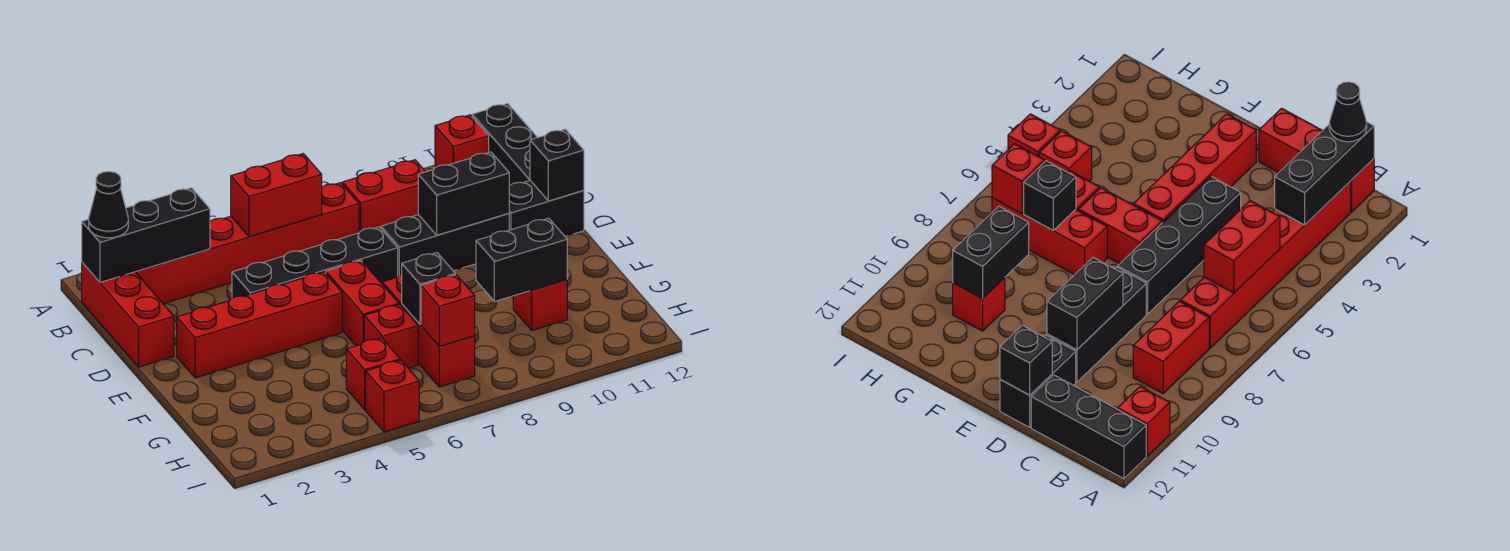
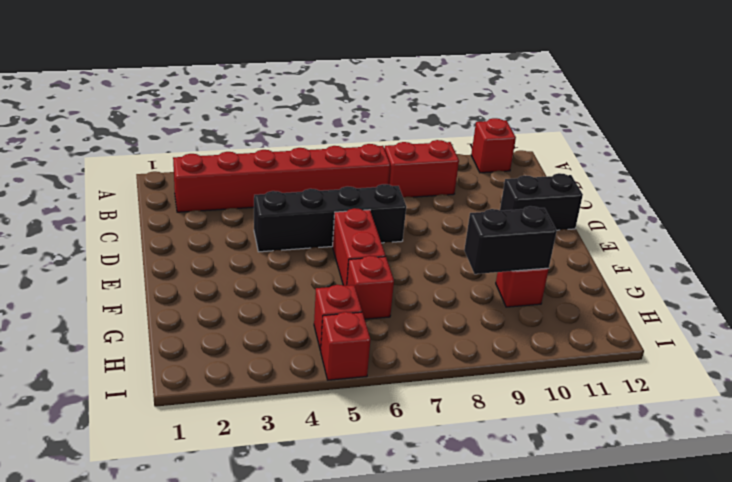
none -> black 1x3 brick [472,103,538,186]
none -> red 1x3 brick [82,263,174,367]
none -> black 1x3 brick [381,213,509,276]

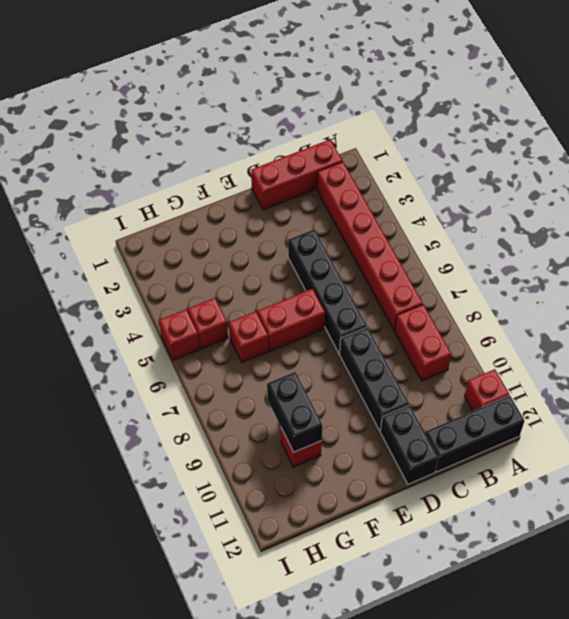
none -> red 1x4 brick [177,272,342,378]
none -> red 1x3 brick [382,274,475,387]
none -> black 1x3 brick [82,188,210,282]

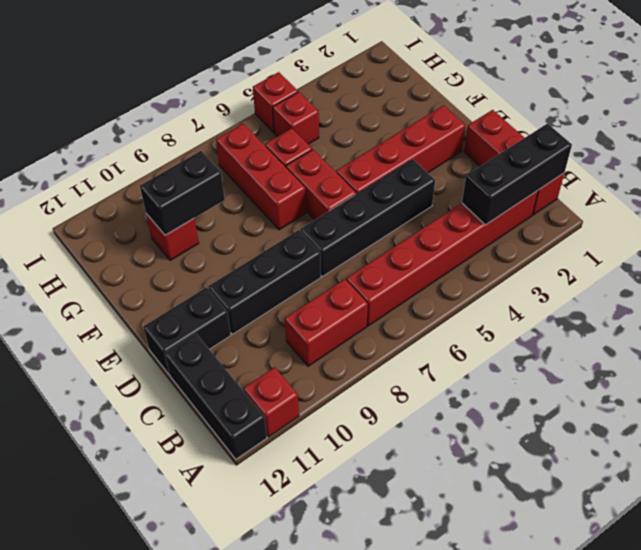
none -> red 1x2 brick [231,154,322,237]
none -> black 1x2 brick [418,152,509,235]
none -> black 1x1 brick [530,129,584,201]

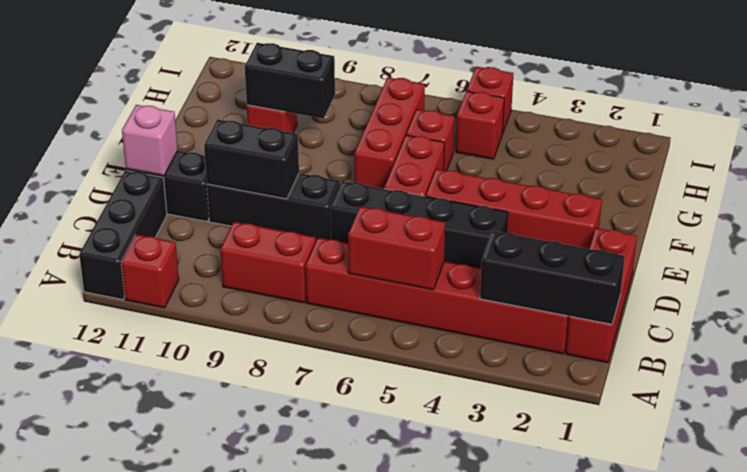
pink 1x1 brick [122,105,178,176] -> black 1x1 brick [530,129,584,201]
none -> black 1x1 brick [402,253,455,324]
none -> red 1x1 brick [421,275,475,347]
none -> black 1x1 cone [89,171,128,238]

